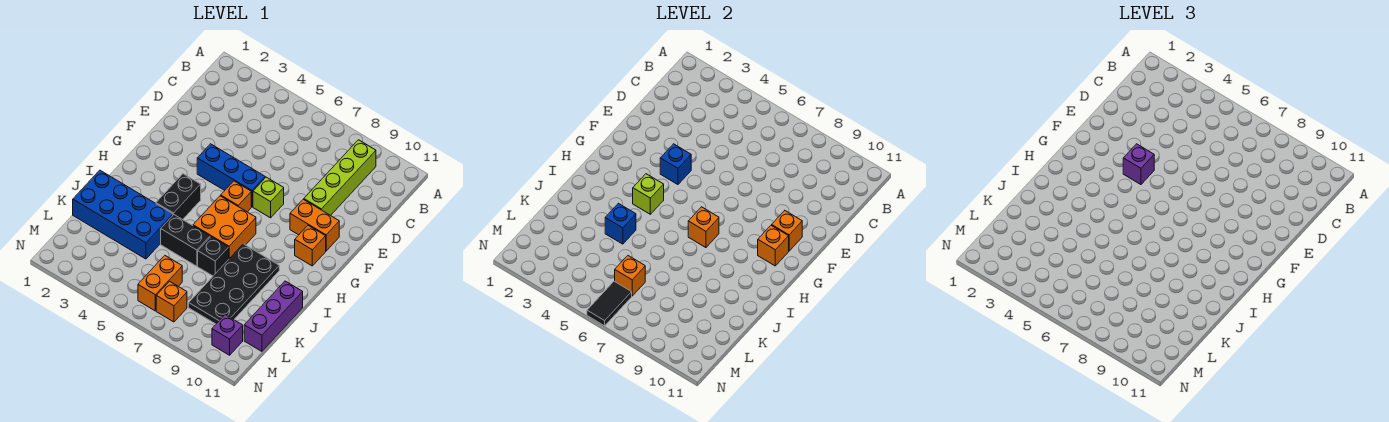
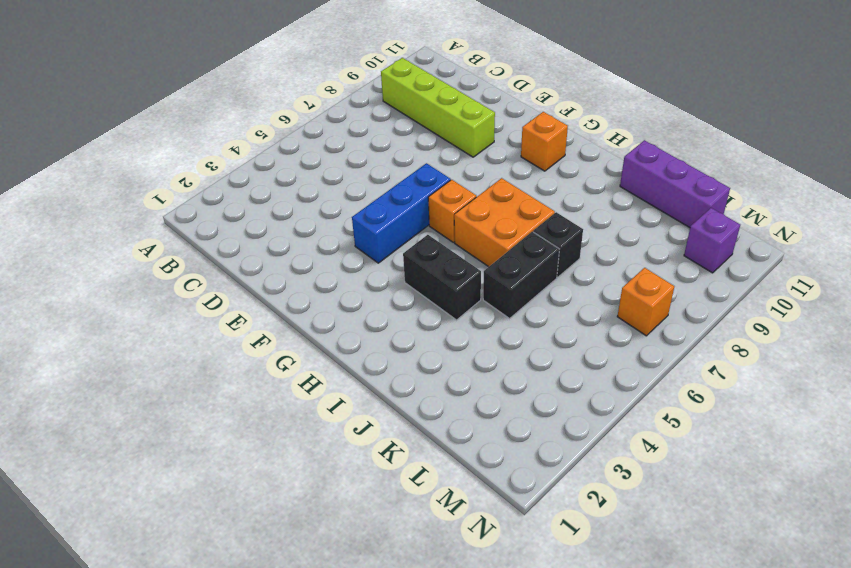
none -> lime 1x1 brick [253,177,284,218]
none -> orange 1x2 brick [290,199,339,251]
none -> black 2x4 plate [189,244,279,324]

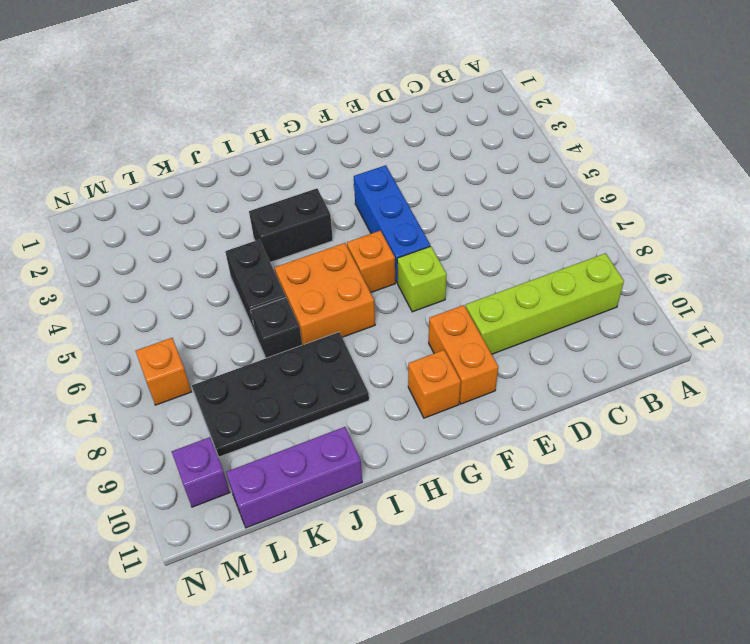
none -> blue 2x4 brick [73,170,173,259]
none -> orange 1x2 brick [138,256,182,311]
none -> blue 1x1 brick [660,144,691,185]

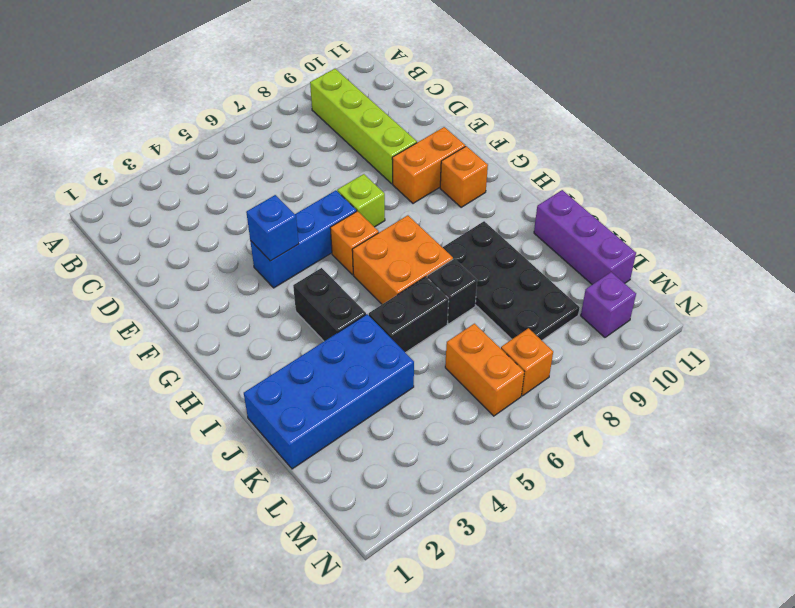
none -> orange 1x1 brick [772,211,802,251]
none -> orange 1x1 brick [758,225,789,266]
none -> lime 1x1 brick [633,174,664,214]

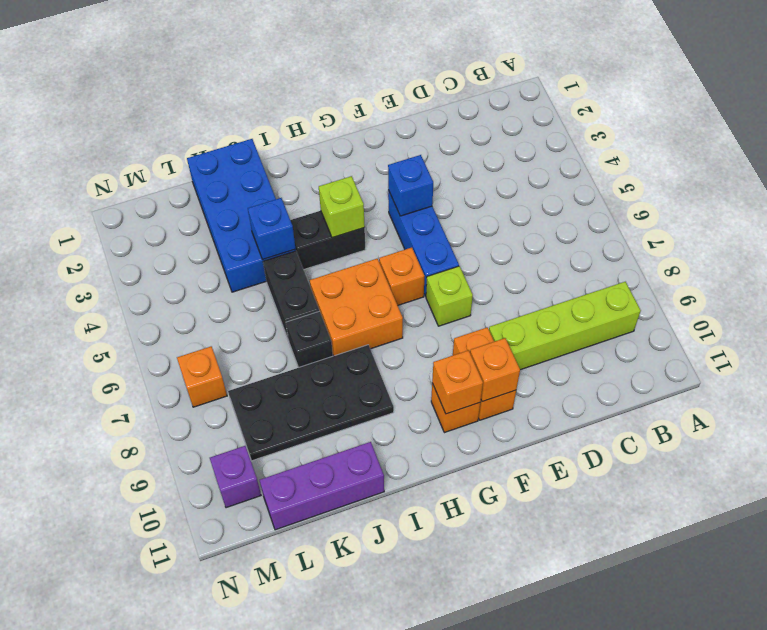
none -> orange 1x2 brick [138,256,182,311]
none -> orange 1x1 brick [688,207,719,248]
none -> orange 1x1 brick [615,256,645,296]

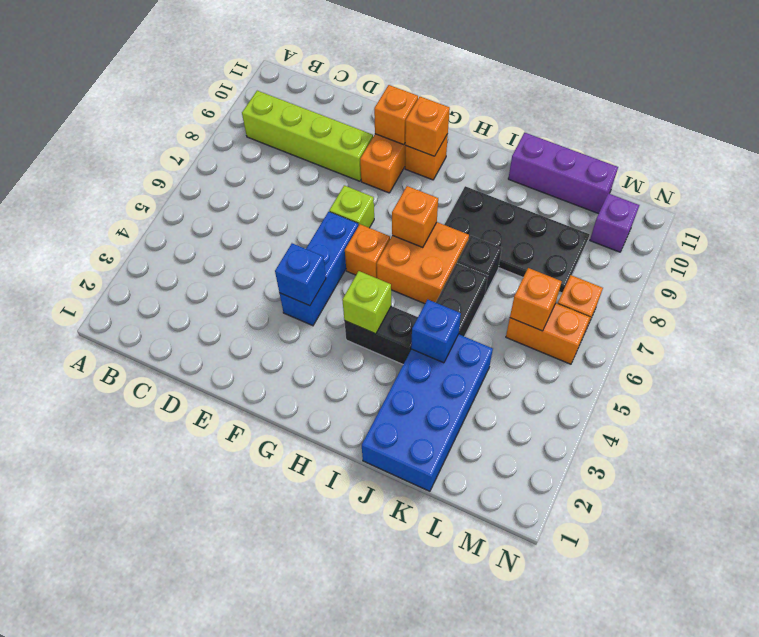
none -> black 1x2 tile [587,281,632,326]
none -> purple 1x1 brick [1123,144,1154,185]

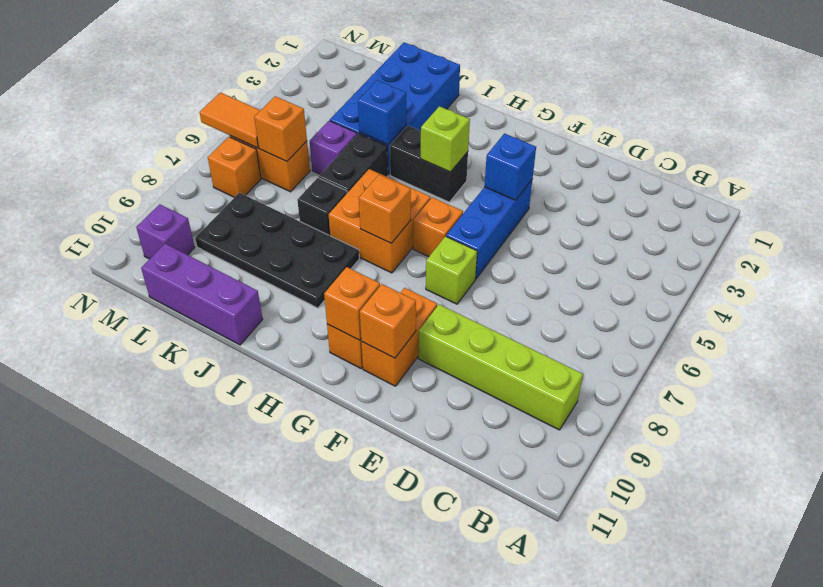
purple 1x1 brick [310,121,357,174] -> purple 1x1 brick moved to [1123,144,1154,185]
orange 1x2 tile [200,93,260,148] -> black 1x2 tile [587,281,632,326]

